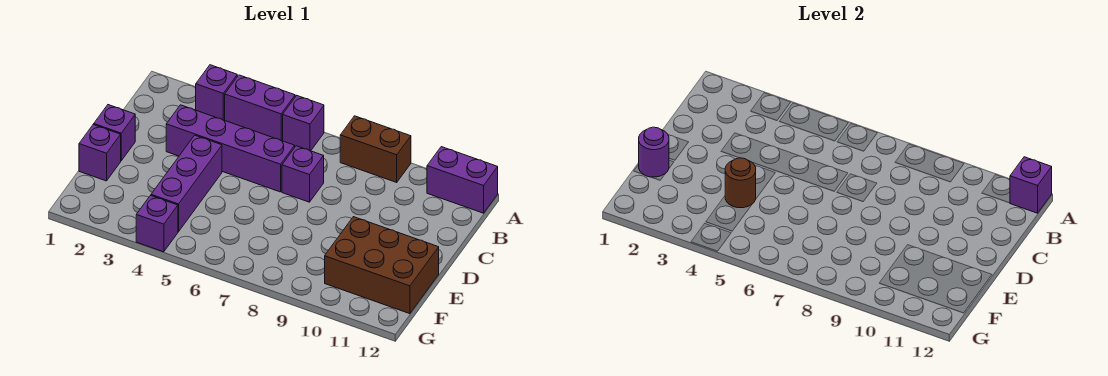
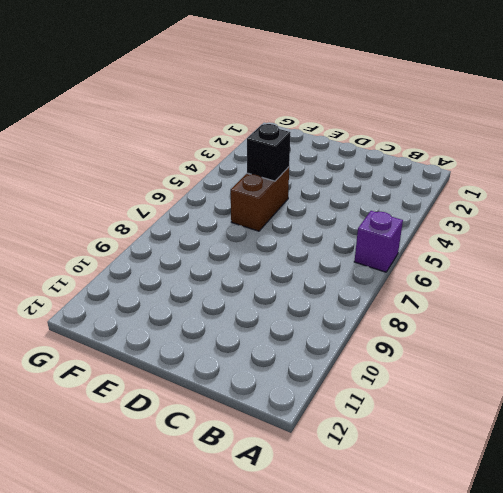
brown 1x2 brick [231,167,289,231] -> brown 1x2 brick moved to [340,116,411,182]
black 1x1 brick [247,124,291,181] -> none
none -> purple 1x1 brick [196,65,237,120]
none -> purple 1x2 brick [225,75,295,141]
none -> purple 1x2 brick [427,147,498,213]

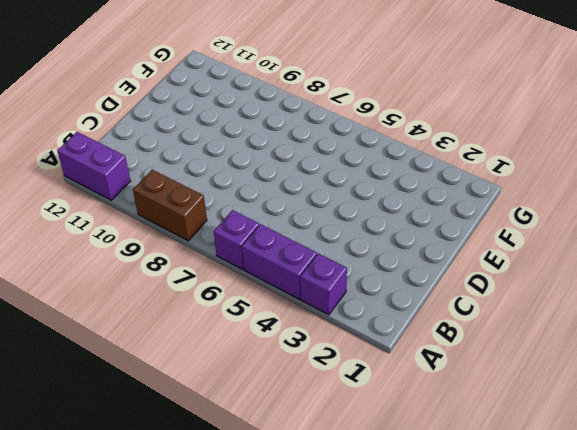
none -> purple 1x4 brick [166,105,295,192]
none -> purple 1x1 brick [282,146,324,202]
none -> purple 1x1 brick [94,105,135,161]

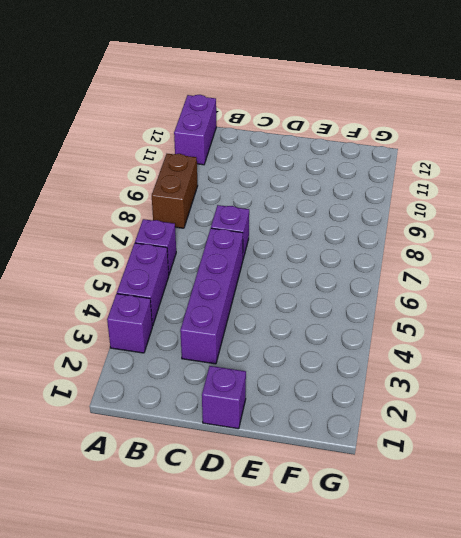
none -> purple 1x3 brick [151,135,222,232]
none -> purple 1x1 brick [79,125,121,181]
none -> brown 2x3 brick [325,217,439,314]

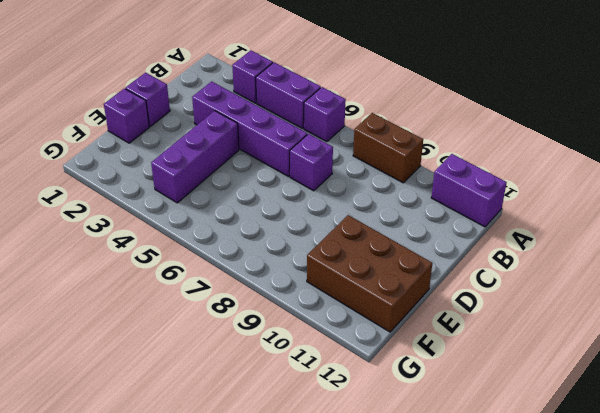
none -> purple 1x1 brick [136,196,178,252]
none -> purple 1x1 brick [1010,157,1052,213]
none -> purple 1x1 round brick [639,127,669,177]

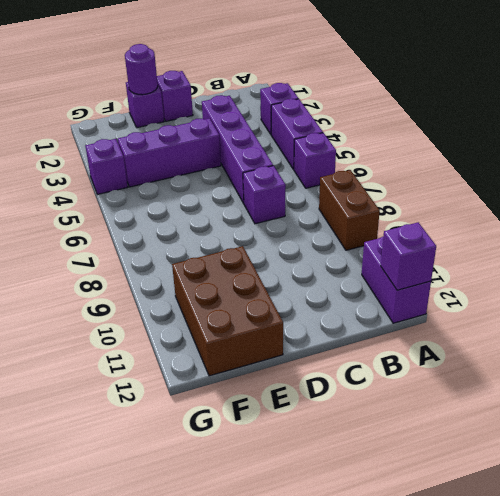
none -> brown 1x1 round brick [725,158,756,208]

